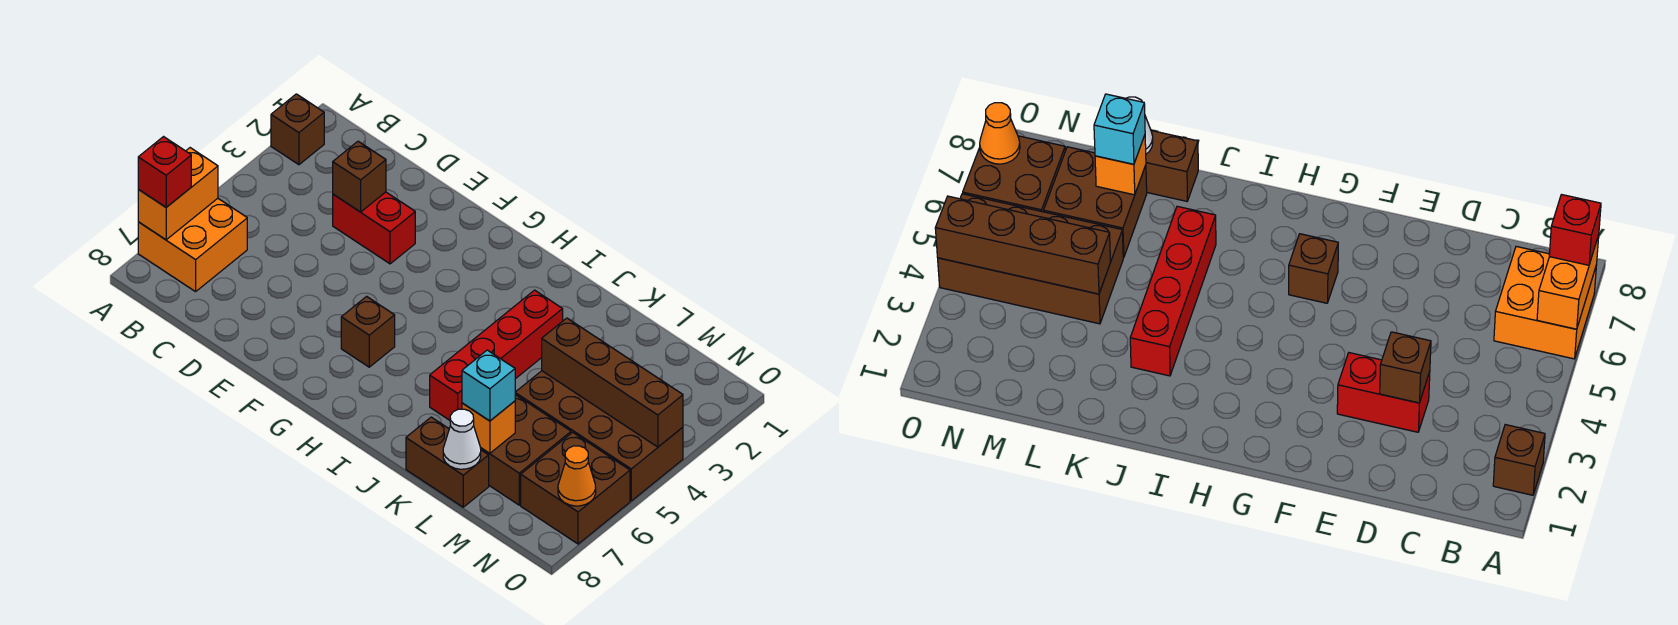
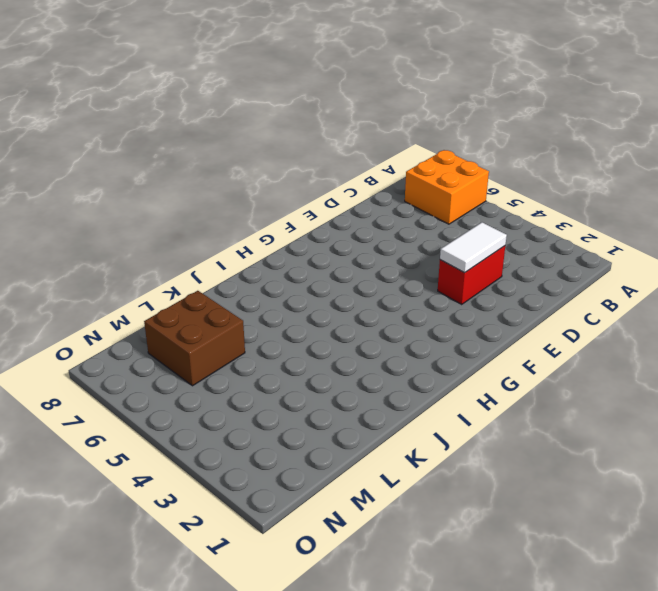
white 1x2 tile [440,222,507,273] -> brown 1x1 brick [333,141,386,212]
none -> brown 1x1 brick [271,94,324,165]
none -> brown 1x1 brick [341,296,395,367]
none -> red 1x4 brick [430,290,563,420]

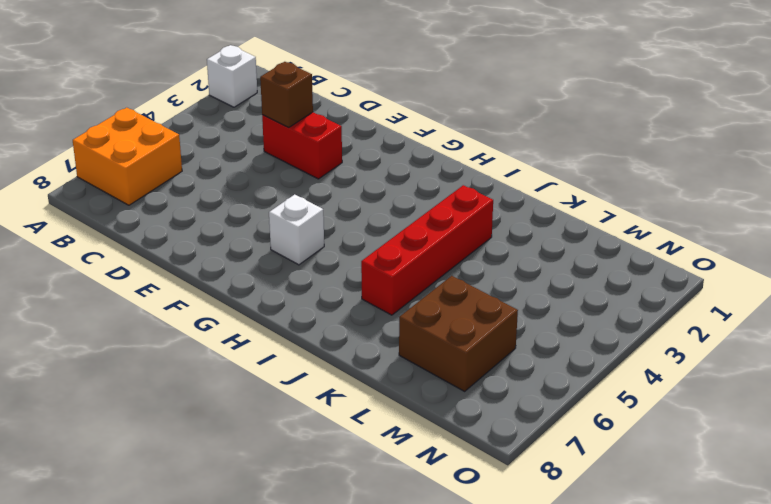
white 1x1 brick [207,45,257,107] -> brown 1x1 brick [271,94,324,165]
white 1x1 brick [269,194,324,265] -> brown 1x1 brick [341,296,395,367]
none -> brown 1x2 brick [406,417,489,507]
none -> brown 2x4 brick [515,371,683,501]
none -> brown 2x2 brick [521,432,630,544]

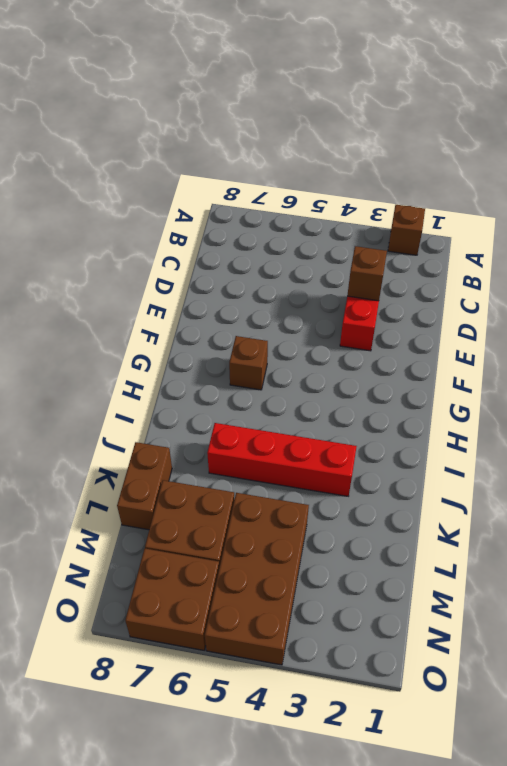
none -> orange 2x2 brick [138,198,247,292]
none -> orange 1x2 brick [138,148,218,240]
none -> brown 1x4 brick [542,318,683,447]

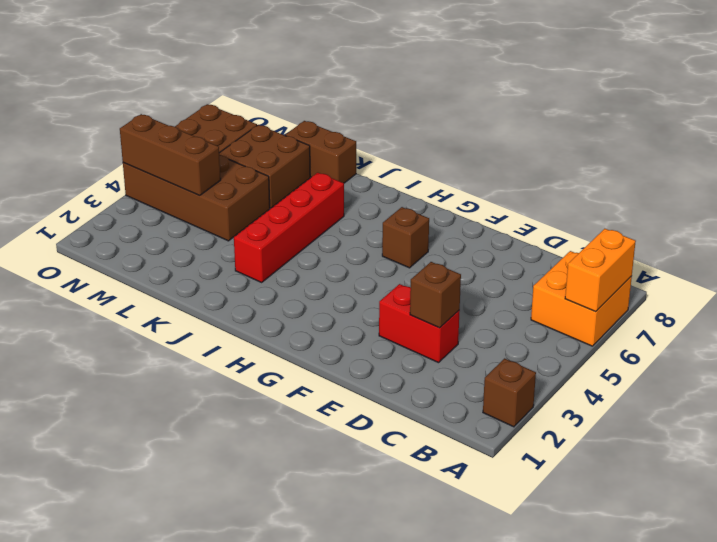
brown 1x3 brick [120,114,221,196] -> brown 1x4 brick [542,318,683,447]
none -> orange 1x1 brick [462,401,515,453]
none -> white 1x1 cone [443,409,481,469]
none -> orange 1x1 cone [558,446,596,506]

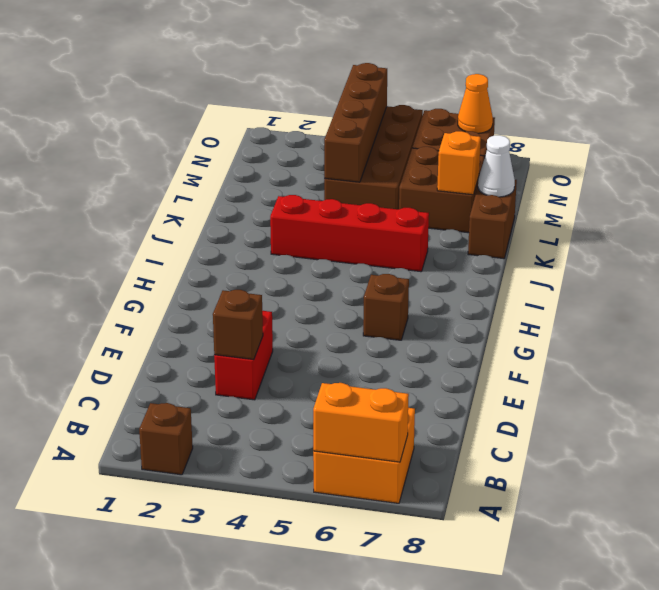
none -> red 1x1 brick [138,137,191,207]
none -> cyan 1x1 brick [462,350,515,421]

